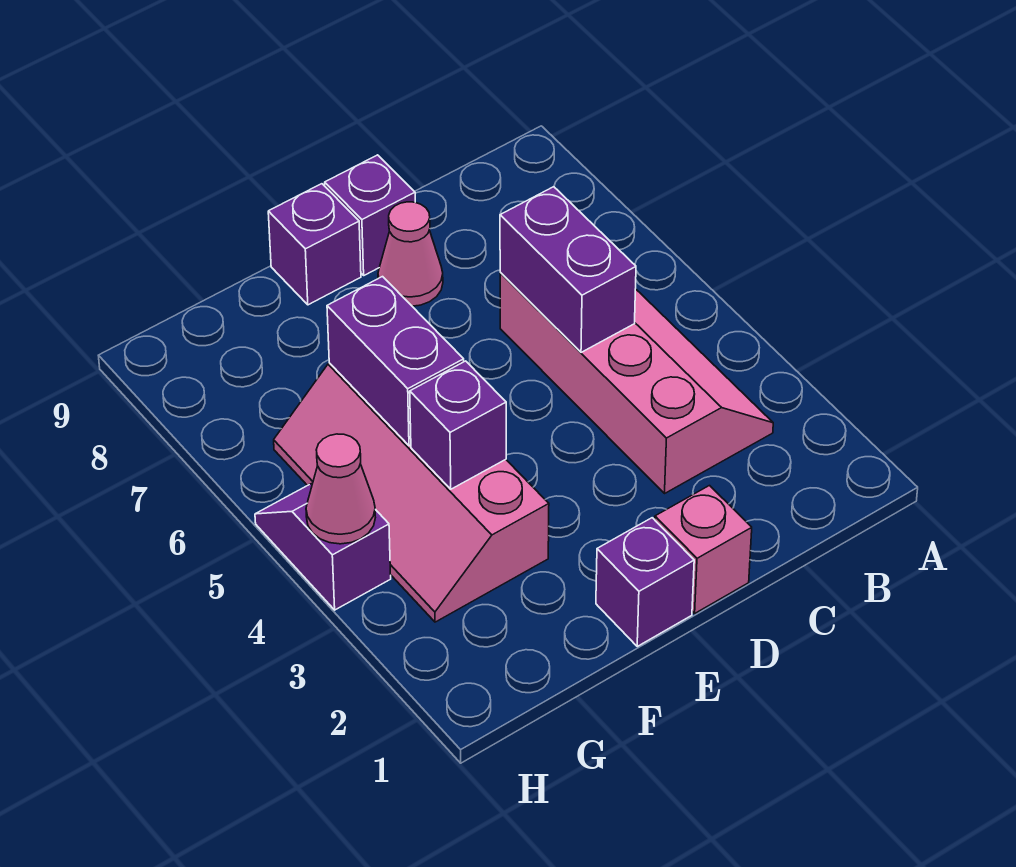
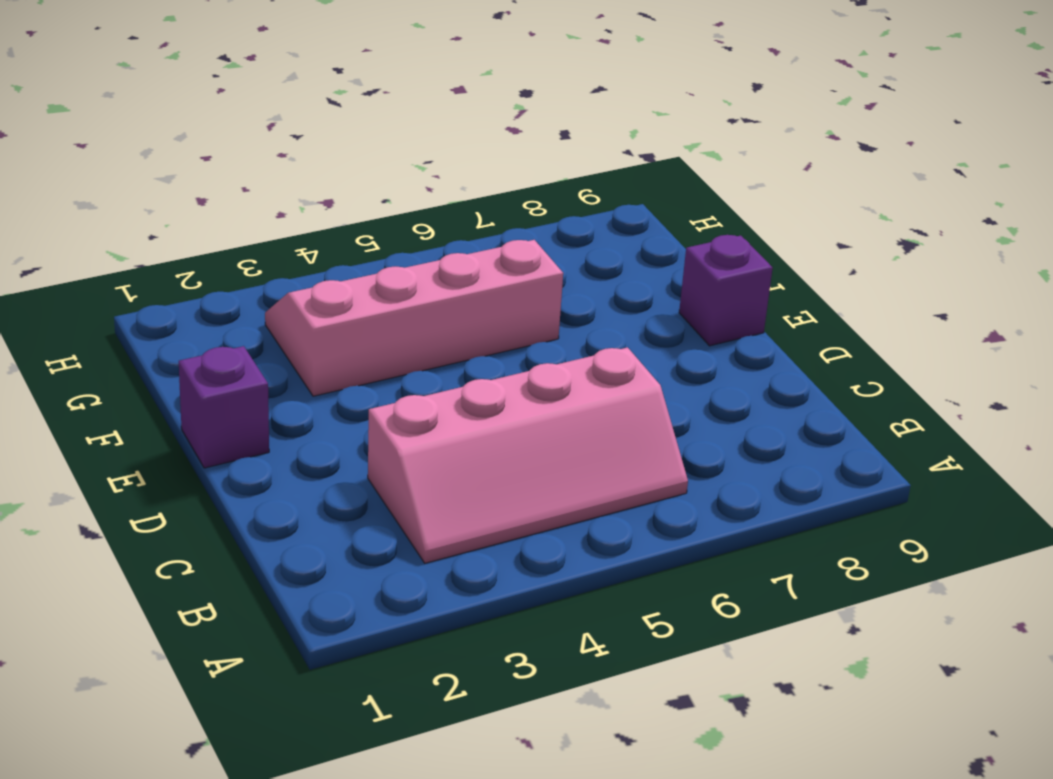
none -> pink 1x1 brick [655,486,752,613]
none -> pink 1x1 cone [378,202,443,306]
none -> purple 1x1 brick [325,155,415,275]

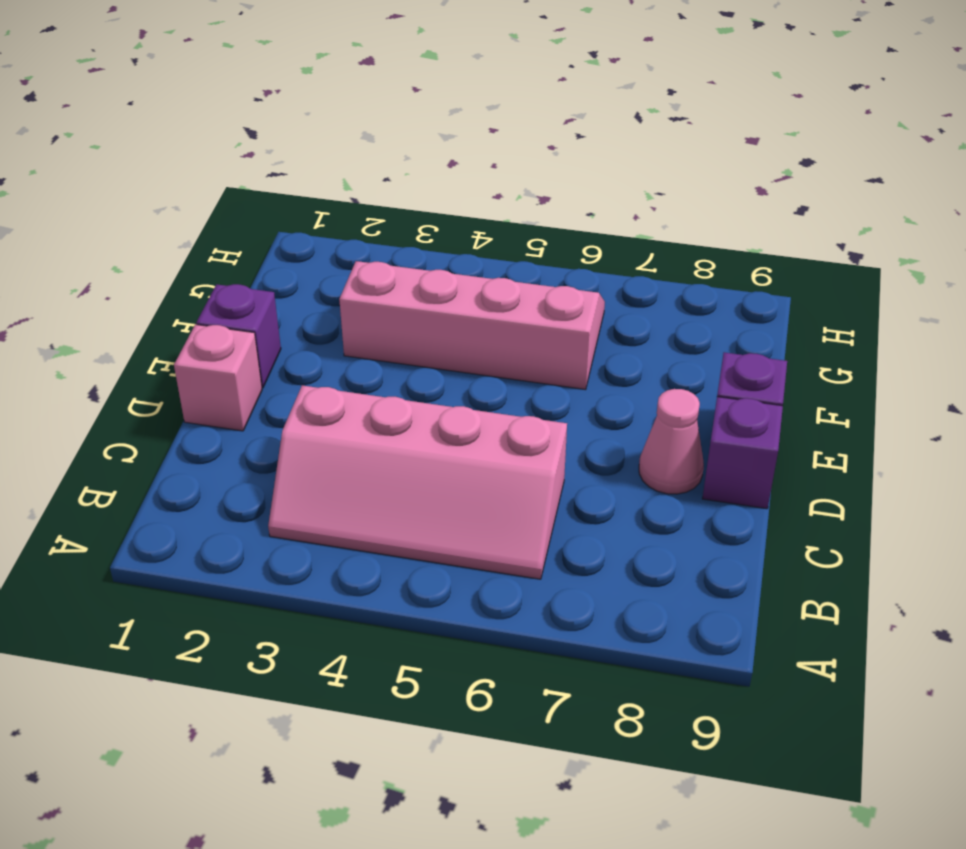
none -> purple 1x2 slope [255,484,391,610]
none -> purple 1x2 brick [500,187,636,352]
none -> purple 1x1 brick [410,361,506,489]

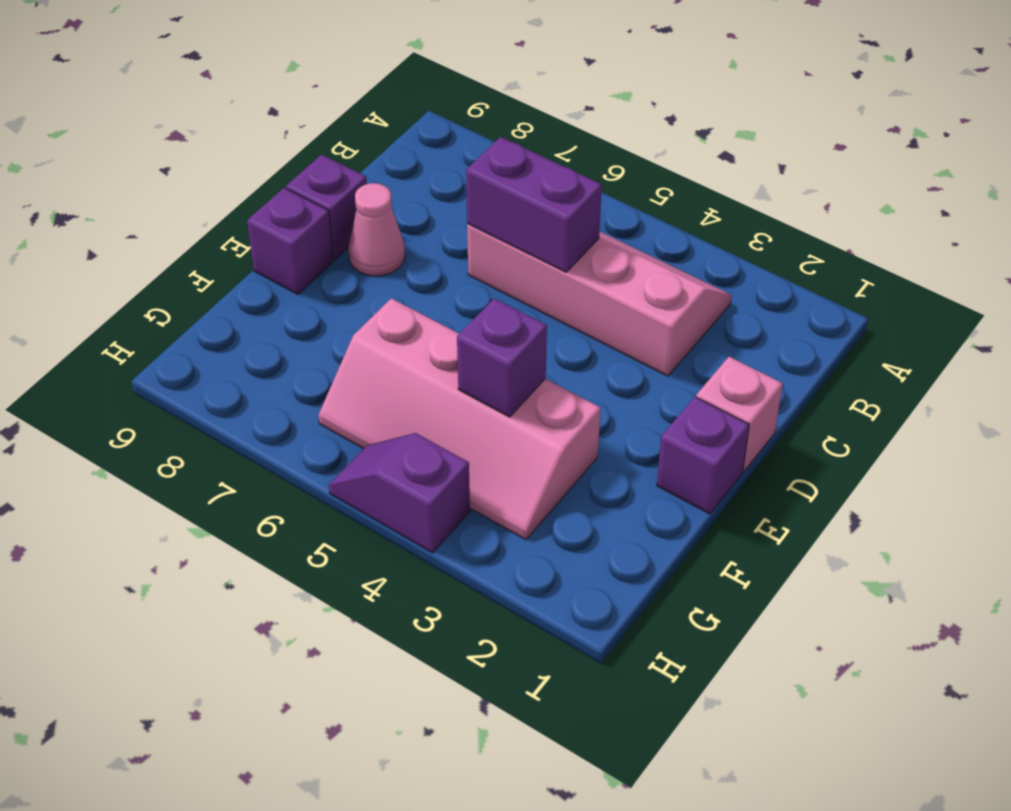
none -> purple 1x2 brick [327,277,464,446]
none -> pink 1x1 cone [306,434,375,544]

